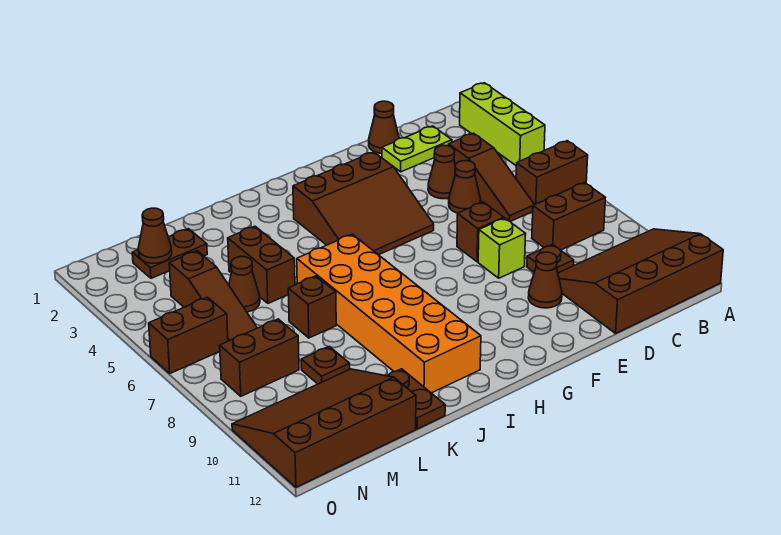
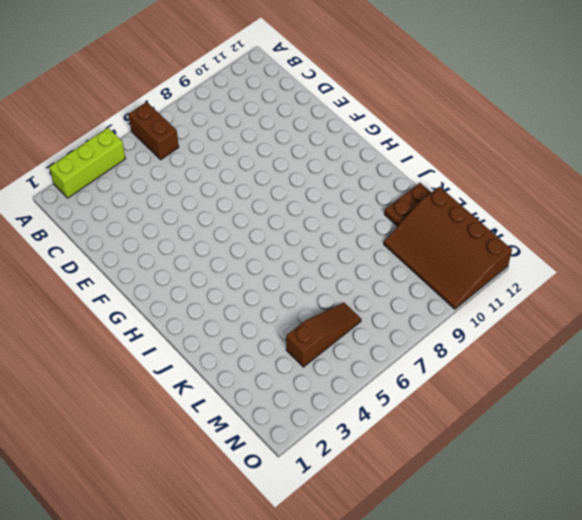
none -> brown 3x4 slope [558,229,723,333]
none -> brown 1x2 brick [532,183,605,250]
none -> lime 1x2 plate [382,126,452,172]

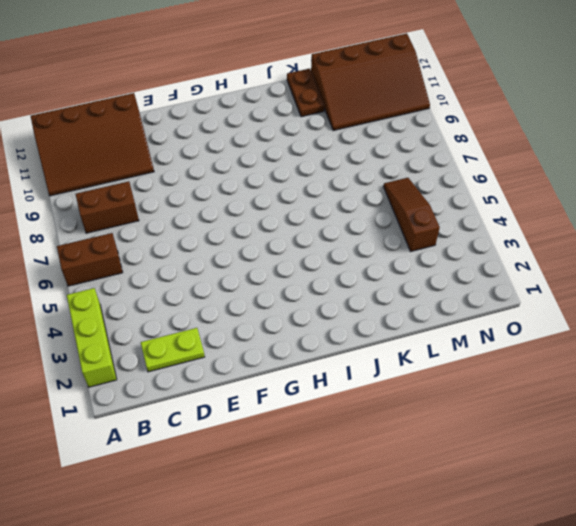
none -> brown 1x3 slope [449,133,534,222]
none -> brown 1x1 cone [369,101,399,153]
none -> brown 1x1 cone [428,145,456,199]

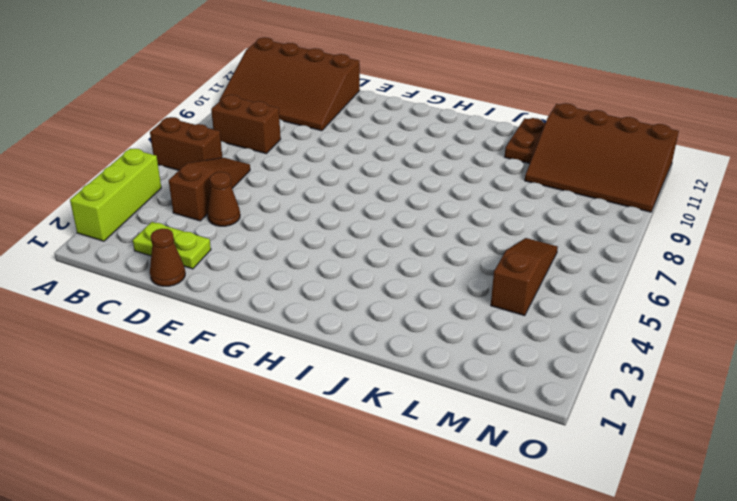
none -> brown 1x1 cone [449,161,481,213]
none -> brown 1x1 plate [527,245,574,273]
none -> brown 1x1 brick [457,202,504,262]

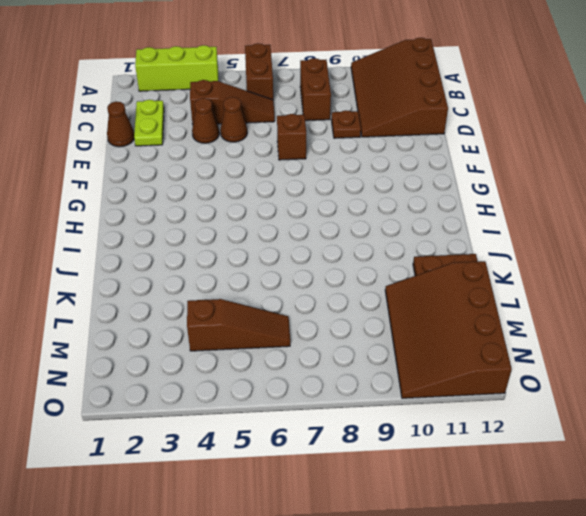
none -> lime 1x1 brick [478,218,526,278]
none -> brown 1x1 cone [528,252,562,308]
none -> brown 3x3 slope [293,152,434,255]

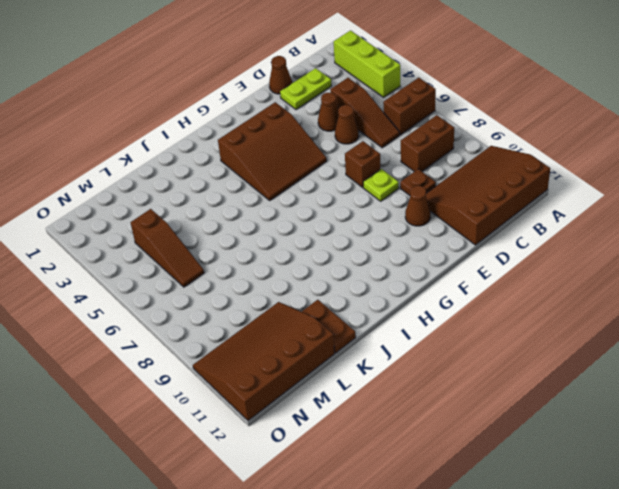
lime 1x1 plate [363,169,399,201] -> lime 1x1 brick [478,218,526,278]
none -> orange 2x6 brick [297,234,481,393]
none -> brown 1x2 brick [228,226,295,303]
none -> brown 1x1 brick [288,276,336,338]

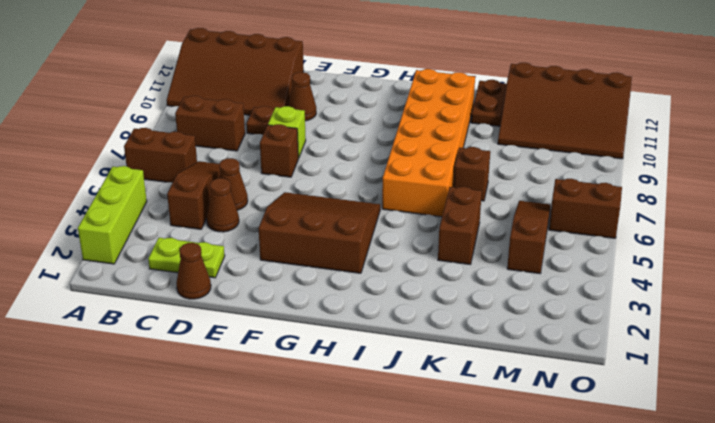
none -> brown 1x2 plate [132,229,207,278]
none -> brown 1x1 cone [229,257,260,312]
none -> brown 1x1 plate [301,346,350,384]

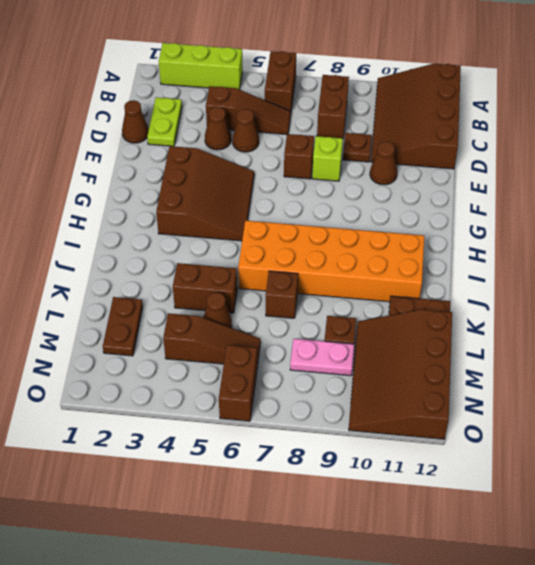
pink 1x2 plate [290,339,354,376] -> brown 1x2 brick [220,319,299,396]
none -> brown 1x1 cone [138,208,172,263]

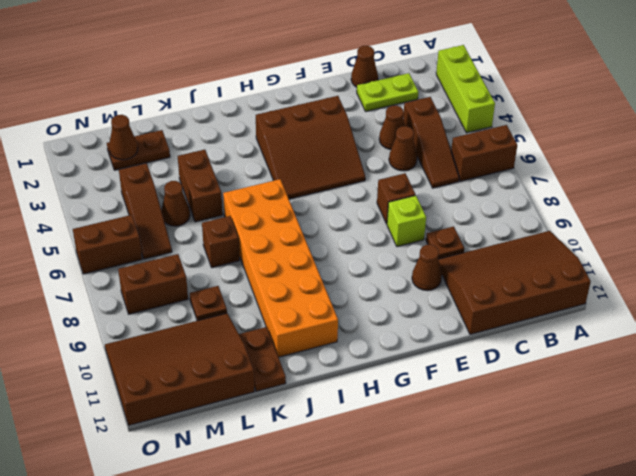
none -> brown 1x2 brick [532,183,605,250]

